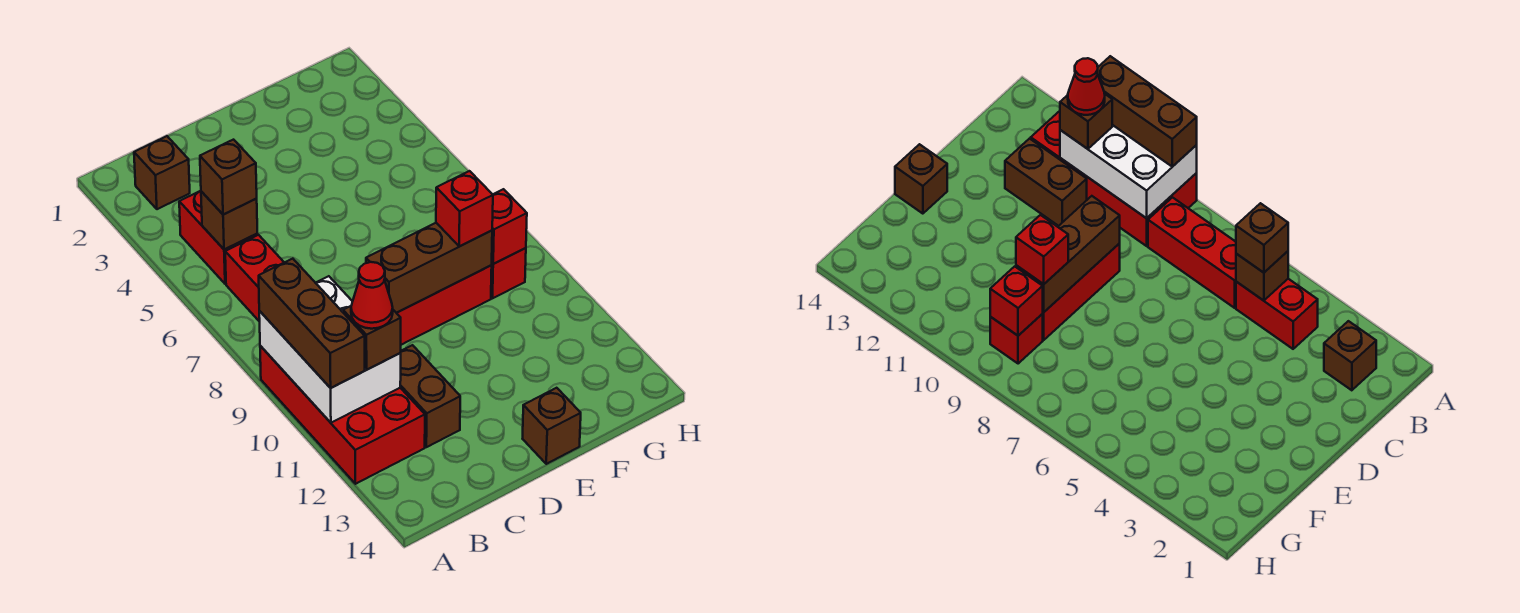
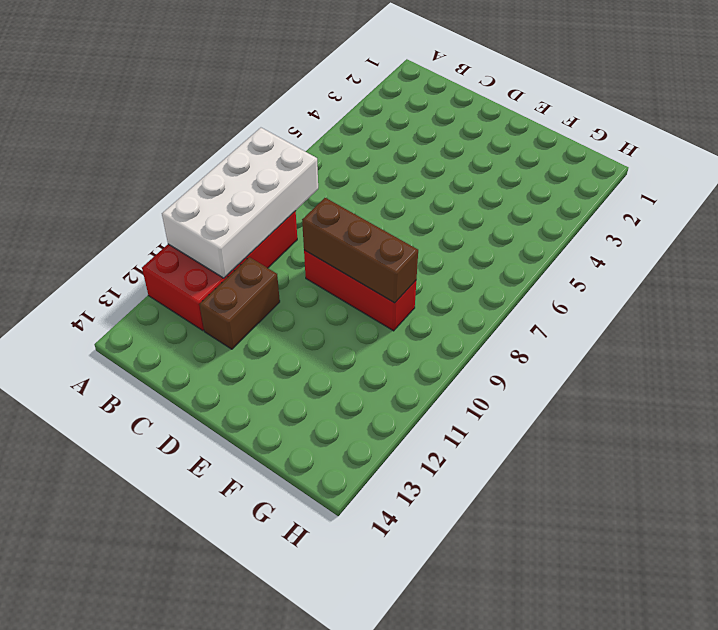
white 2x4 brick [162,128,318,278] -> white 2x3 brick [259,276,401,423]
none -> brown 1x1 brick [134,136,190,209]
none -> red 1x2 brick [179,191,258,284]
none -> red 1x3 brick [225,235,284,322]

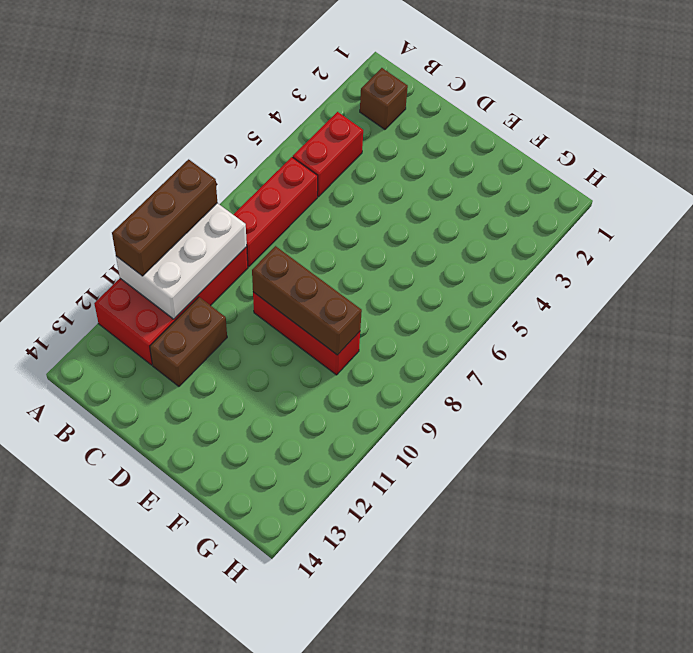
none -> brown 1x1 brick [523,388,581,464]
none -> red 1x1 brick [491,248,526,298]
none -> brown 1x1 brick [201,191,257,250]

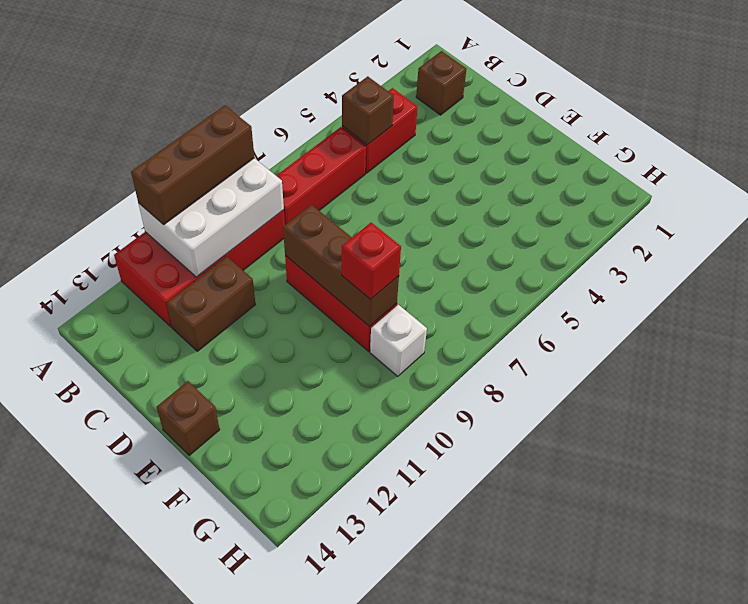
white 1x1 brick [370,305,427,376] -> red 1x1 brick [491,248,526,298]
none -> red 1x1 brick [492,189,527,264]
none -> brown 1x1 brick [200,140,257,215]
none -> brown 1x1 brick [343,306,401,370]

